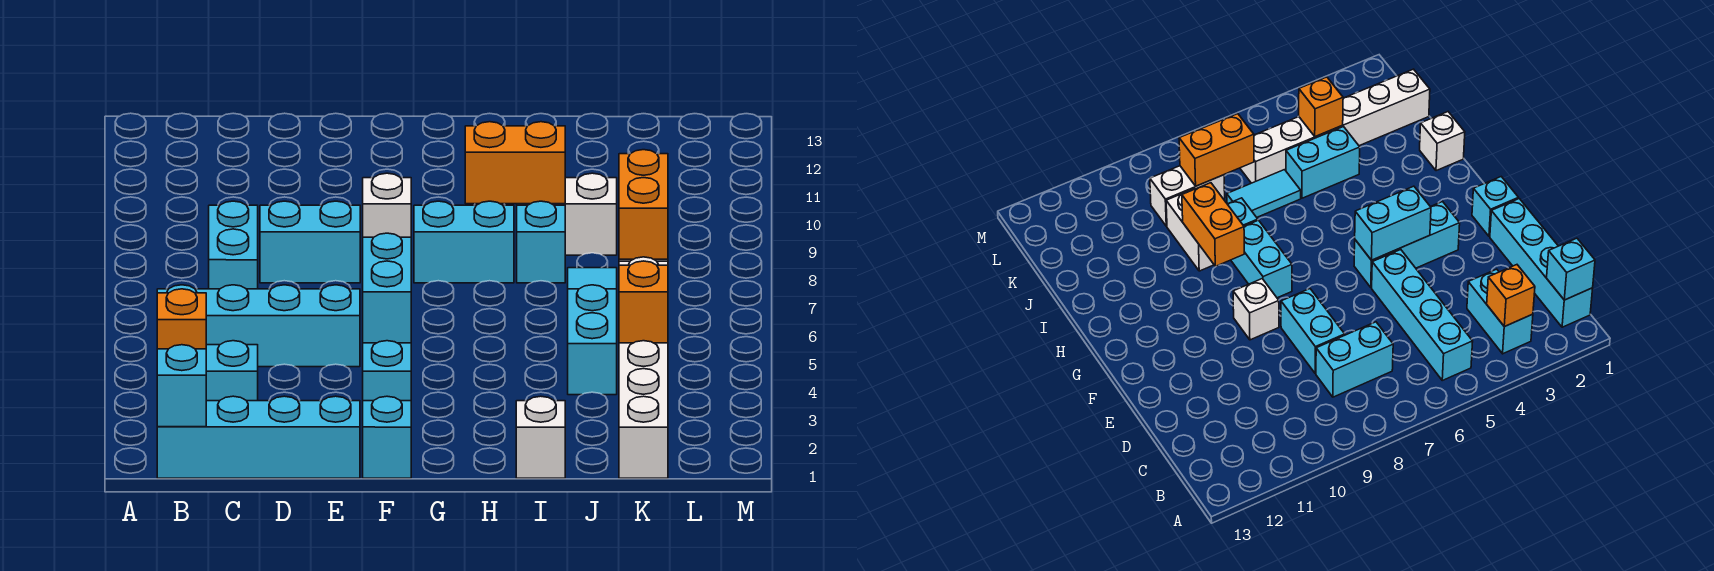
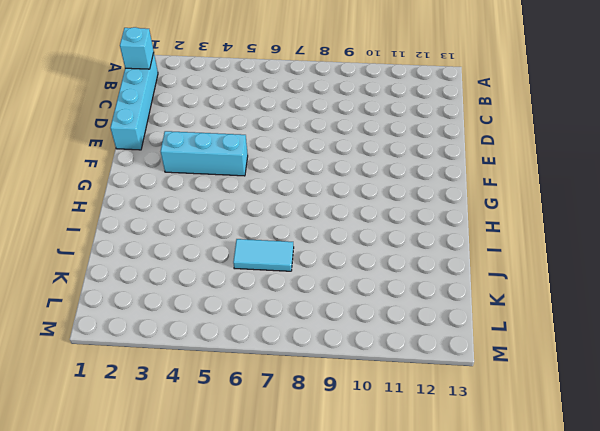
none -> cyan 1x2 brick [206,341,258,401]
none -> cyan 1x4 brick [157,285,360,367]
none -> cyan 1x2 brick [209,201,258,289]

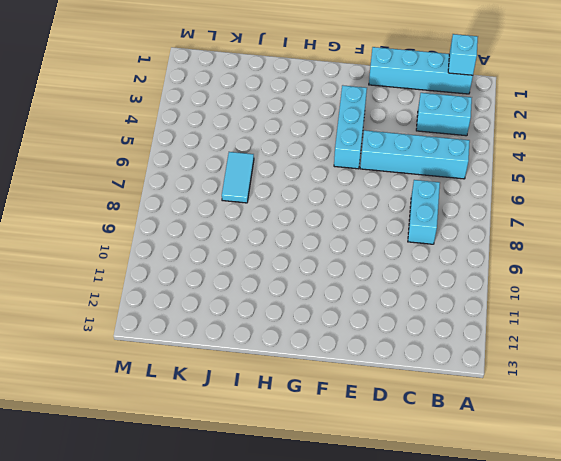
none -> cyan 1x2 brick [260,201,360,283]
none -> cyan 1x1 brick [363,396,411,478]
none -> white 1x1 brick [363,173,411,237]

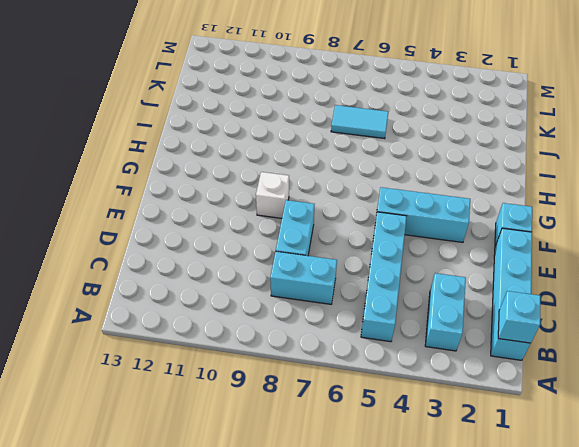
none -> cyan 1x2 brick [414,201,514,283]
none -> white 1x1 brick [516,396,565,478]
none -> cyan 1x1 brick [517,201,565,283]

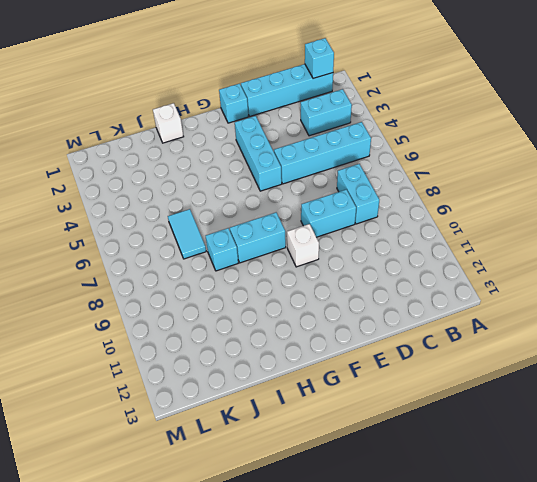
none -> white 1x2 brick [517,173,617,255]
none -> cyan 1x2 brick [568,285,617,395]
none -> white 1x6 brick [619,257,668,478]

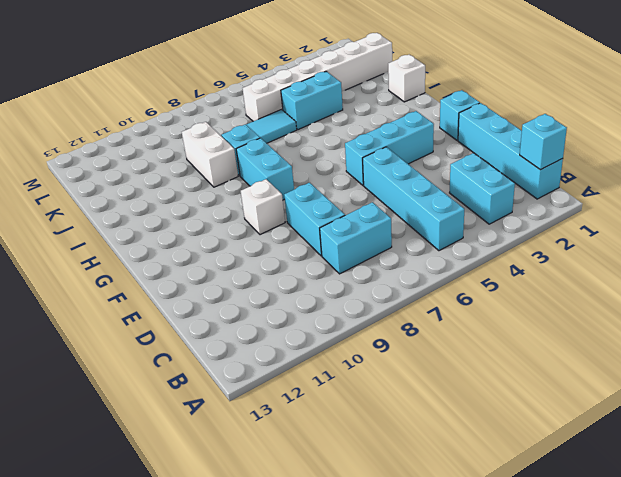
none -> white 1x2 brick [1150,166,1225,226]
none -> orange 1x1 brick [157,289,206,349]
none -> cyan 1x2 brick [363,233,411,343]

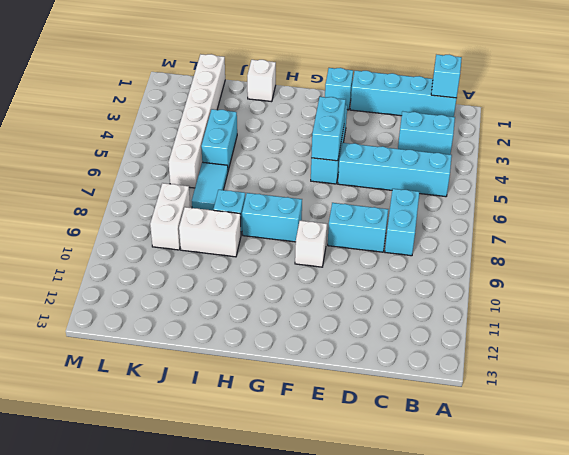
none -> orange 1x1 brick [157,289,206,349]
none -> orange 1x2 brick [465,122,565,204]
none -> orange 1x1 brick [619,261,668,343]

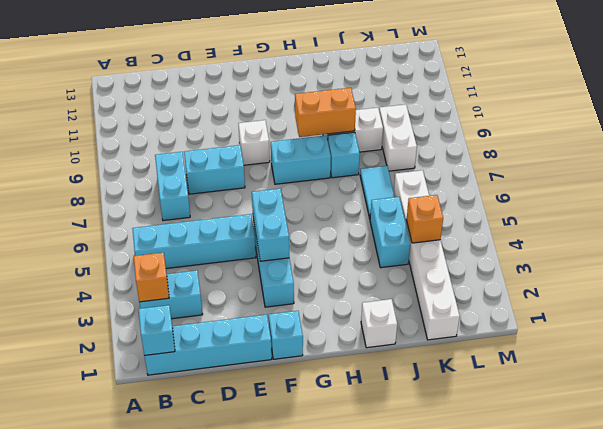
none -> orange 1x2 brick [619,150,668,259]

